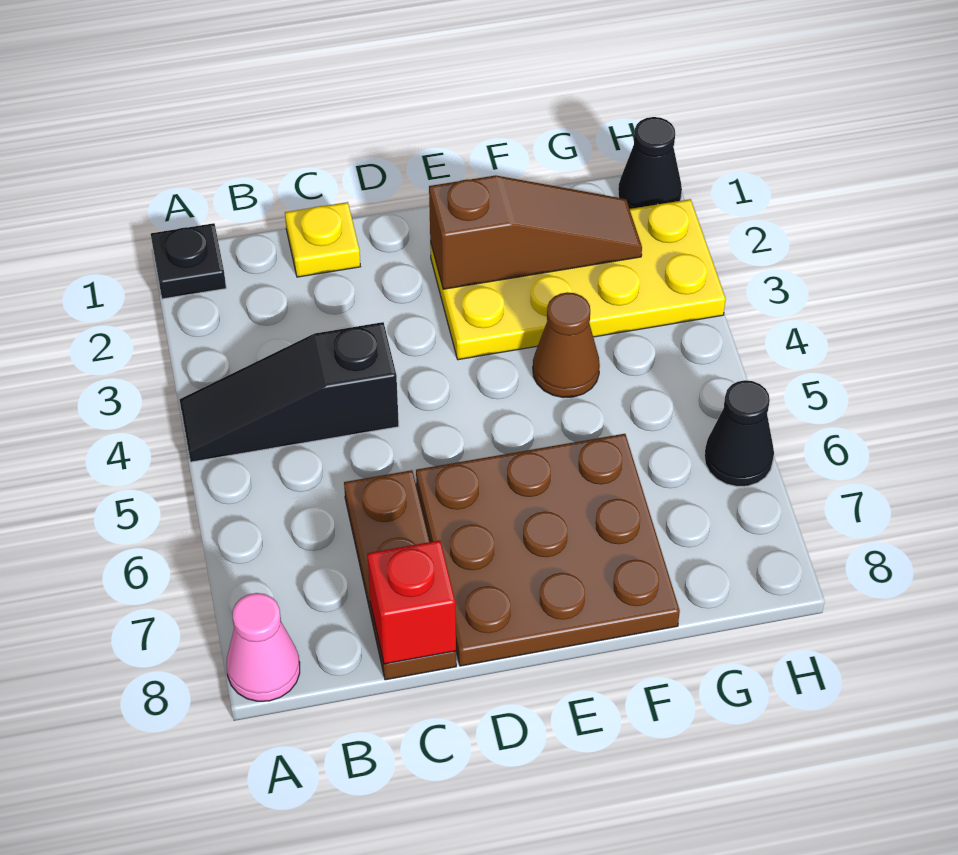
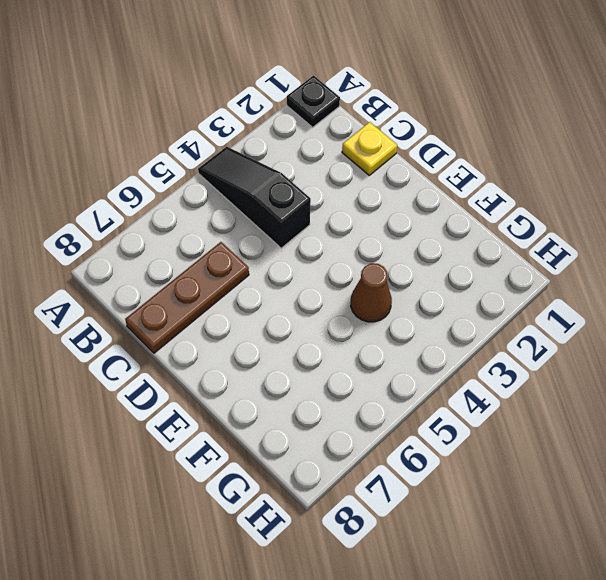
none -> pink 1x1 cone [227,593,300,701]
none -> brown 3x3 plate [416,434,680,666]
none -> yellow 2x4 plate [430,199,726,360]

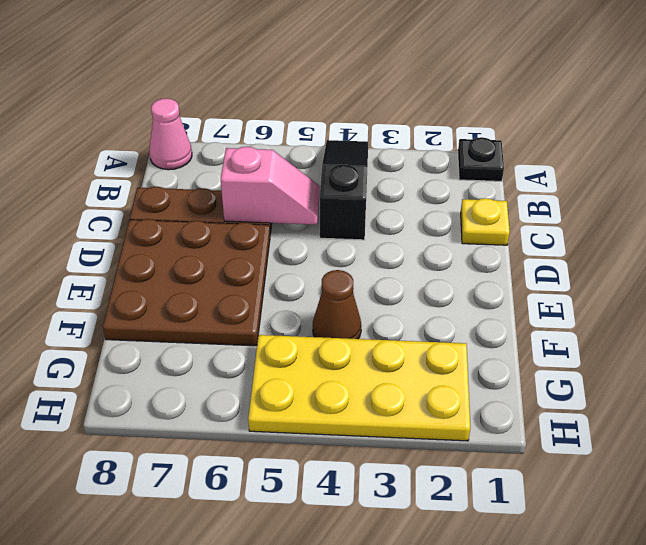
pink 1x2 slope [221,147,320,225] -> none
yellow 2x4 plate [248,335,470,441] -> yellow 2x4 plate turned to [430,199,726,360]
none -> black 1x1 cone [618,117,682,209]
none -> black 1x1 cone [704,380,774,486]
none -> red 1x1 brick [367,540,456,664]

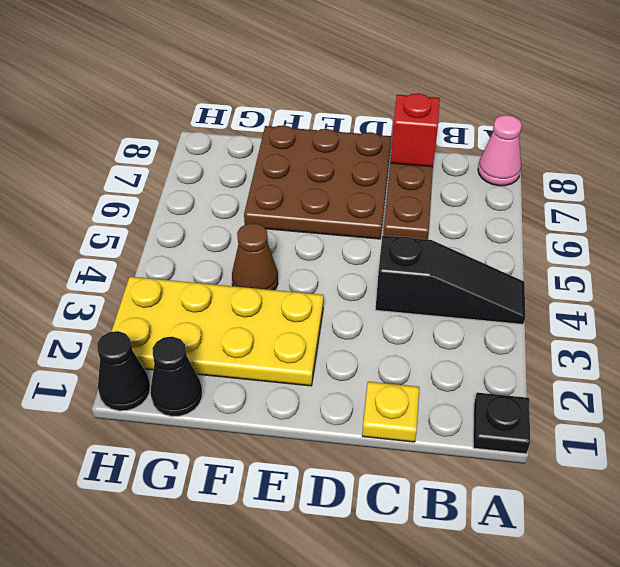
black 1x1 cone [150,337,202,416] -> black 1x1 cone moved to [704,380,774,486]
none -> brown 1x3 slope [429,175,642,289]

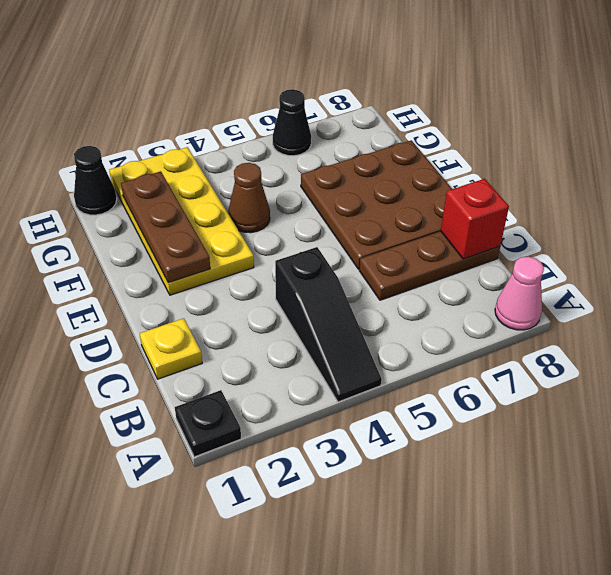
brown 1x3 plate [121,171,210,283] -> brown 1x3 slope [429,175,642,289]

